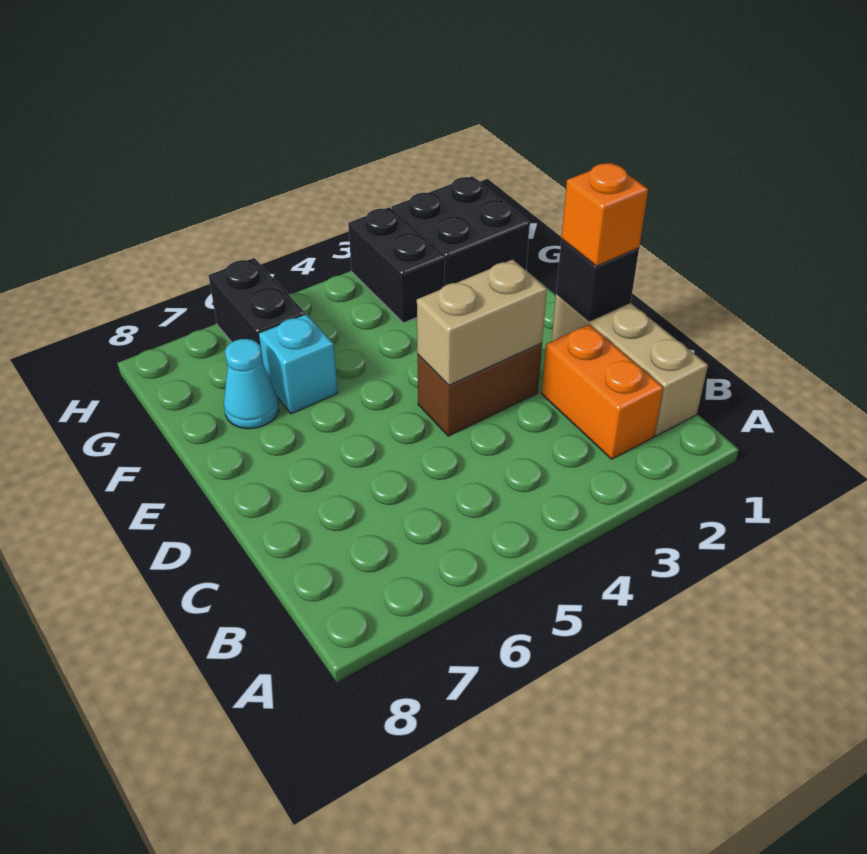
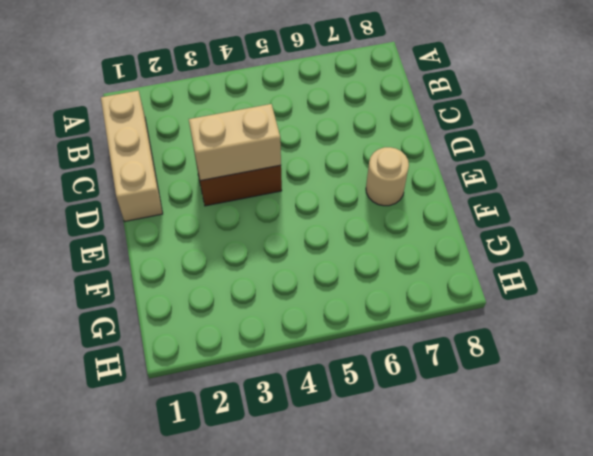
tan 1x1 round brick [366,147,409,206] -> none
none -> orange 1x2 brick [542,324,664,459]
none -> cyan 1x1 brick [259,314,338,414]

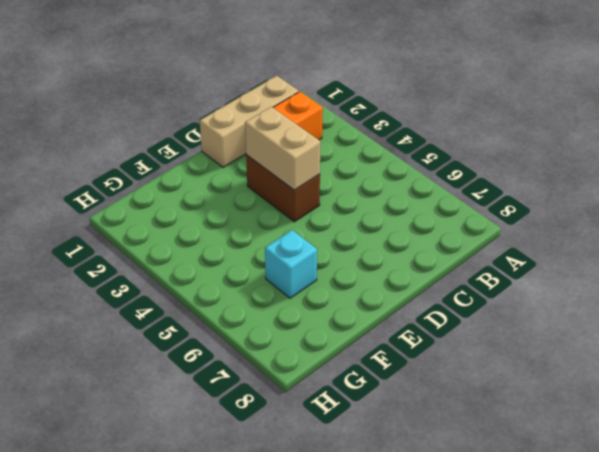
none -> cyan 1x1 cone [224,339,279,429]
none -> black 2x2 brick [392,176,530,286]

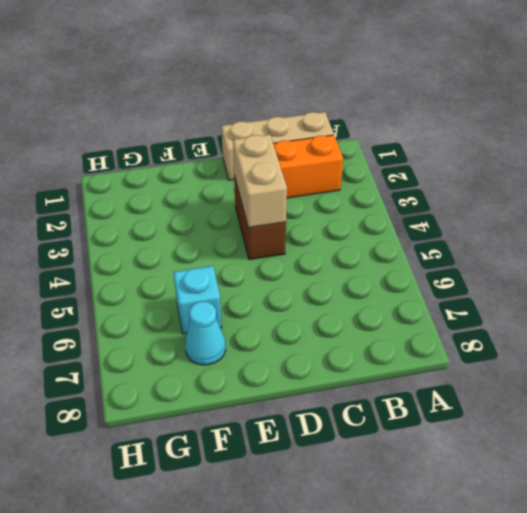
none -> black 2x2 brick [392,176,530,286]
none -> black 1x2 brick [348,207,445,323]

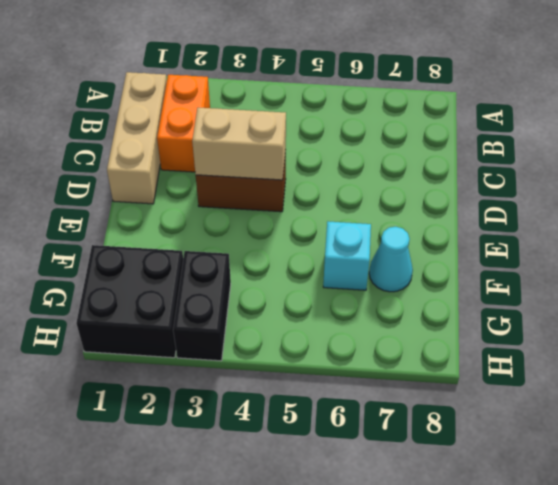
none -> black 1x2 brick [209,258,305,362]
none -> black 1x1 brick [556,239,639,321]

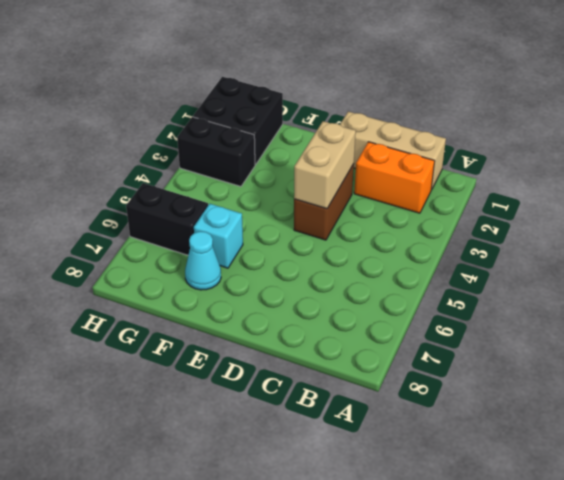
none -> black 1x1 brick [556,239,639,321]
none -> orange 1x1 brick [561,163,648,266]

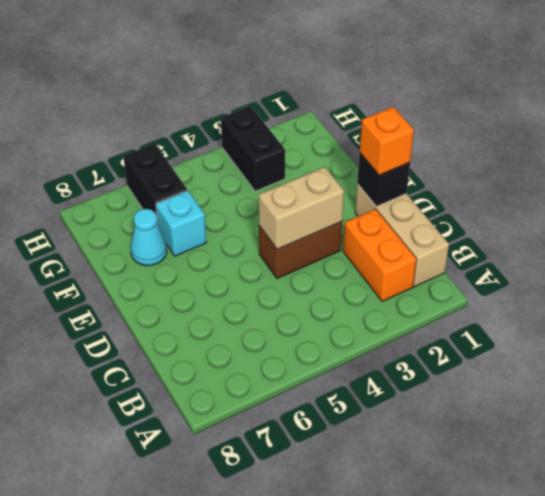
none -> black 2x2 brick [392,176,530,286]

